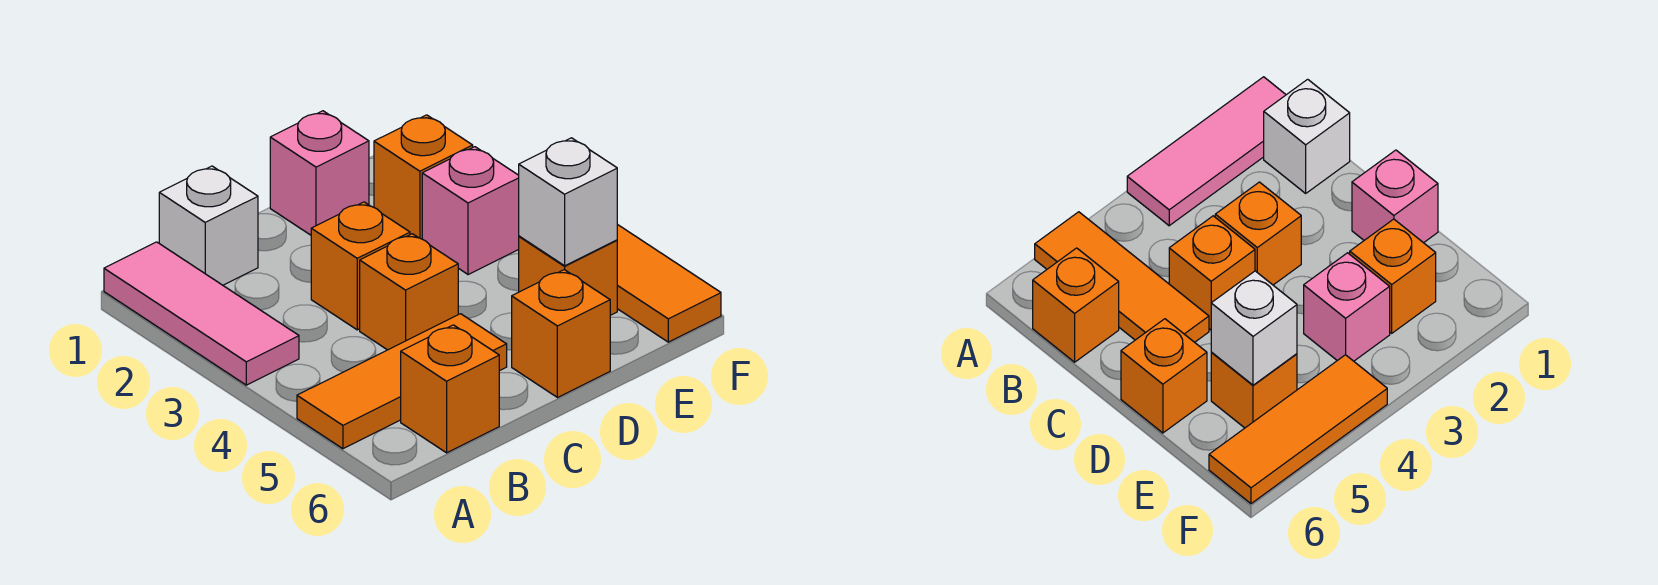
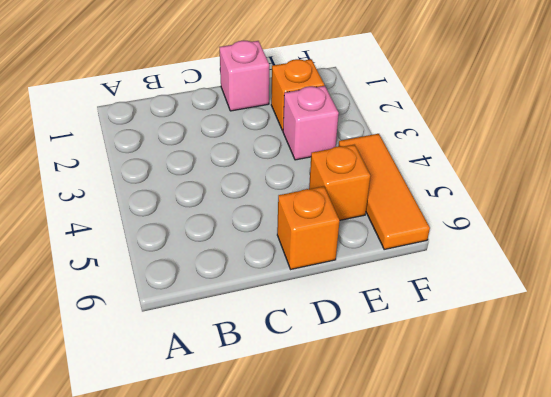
none -> pink 1x3 tile [104,242,299,385]
none -> orange 1x3 tile [297,314,507,449]
none -> white 1x1 brick [159,166,258,285]

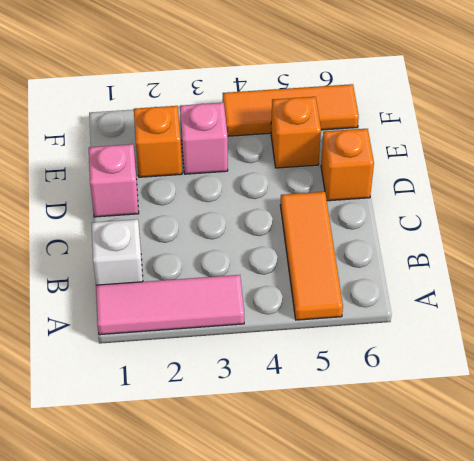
none -> orange 1x1 brick [401,325,499,453]
none -> orange 1x1 brick [311,202,410,330]
none -> orange 1x1 brick [360,234,458,350]

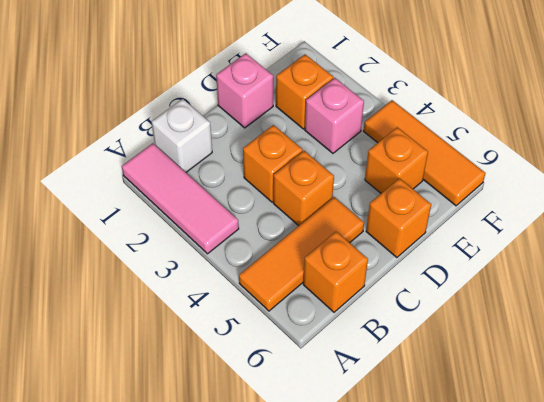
none -> white 1x1 brick [519,138,617,266]

